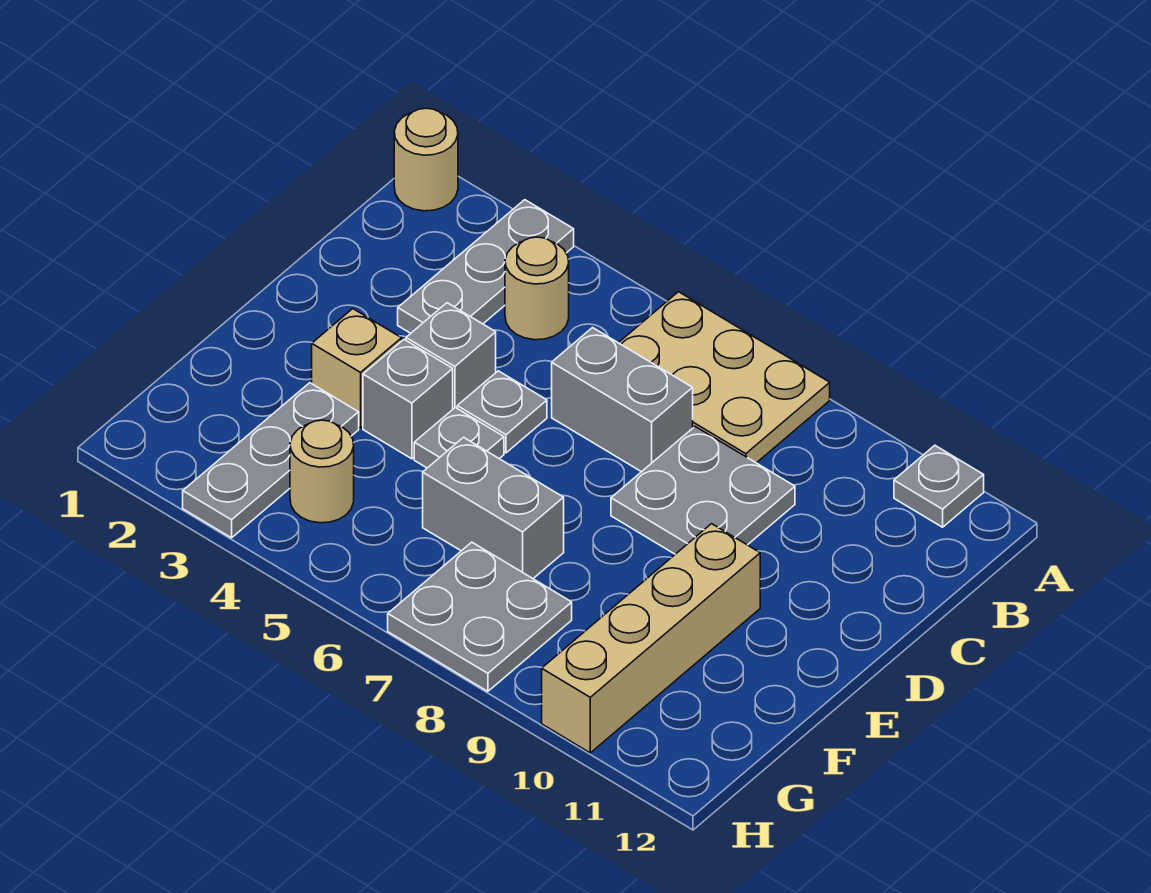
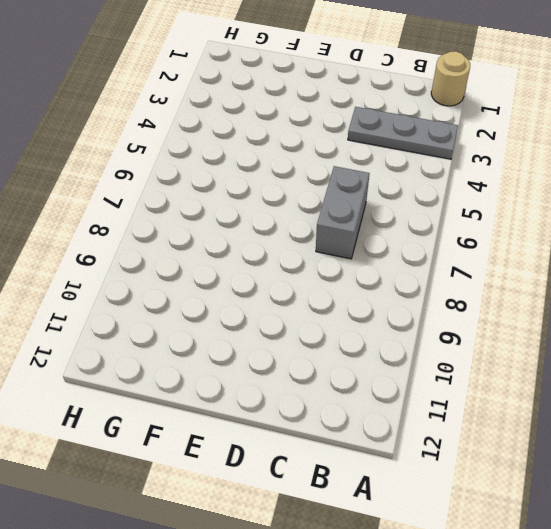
none -> tan 2x3 plate [619,292,830,463]
none -> grey 1x1 plate [894,445,984,527]
none -> tan 1x1 round brick [505,237,569,340]

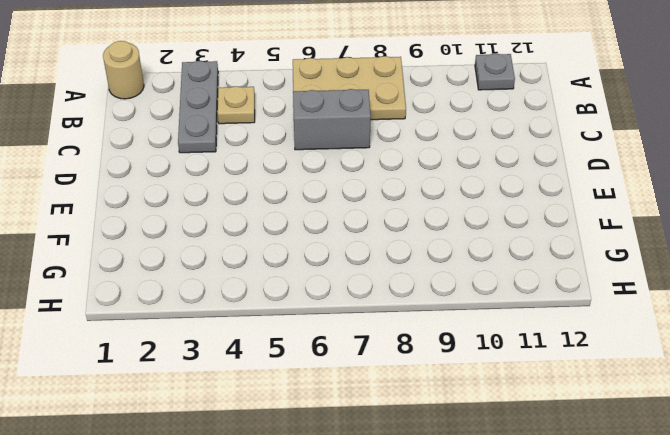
tan 1x1 plate [218,86,255,124] -> tan 1x1 round brick [505,237,569,340]
none -> grey 2x2 plate [611,427,795,554]
none -> grey 1x1 brick [406,303,496,409]
none -> grey 1x1 plate [457,371,547,453]

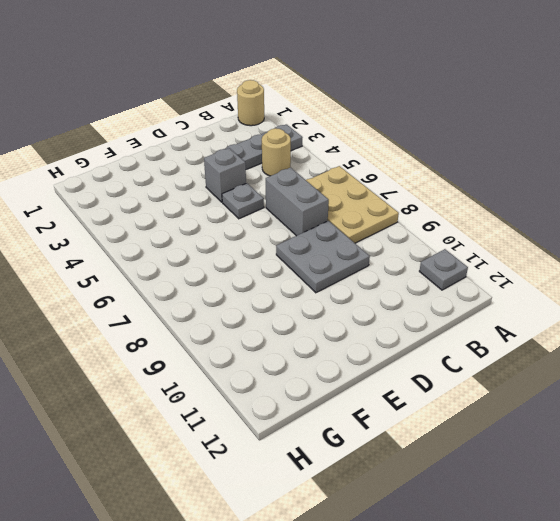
none -> tan 1x1 brick [312,309,402,428]
none -> grey 1x1 brick [363,340,453,459]
none -> grey 1x1 plate [414,408,504,468]

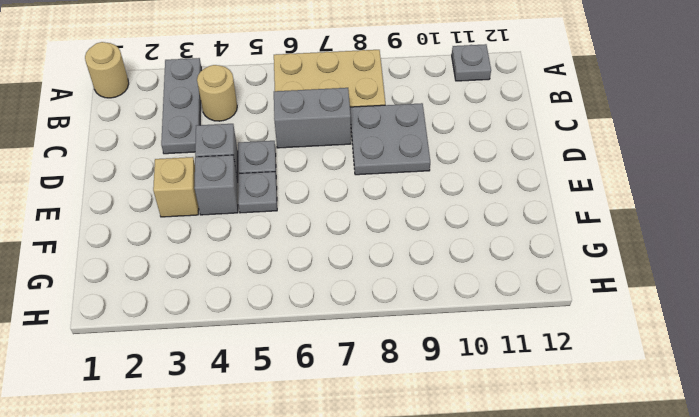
none -> tan 1x4 brick [542,524,760,753]
none -> grey 1x3 plate [183,383,359,538]
none -> grey 1x2 brick [423,437,564,578]

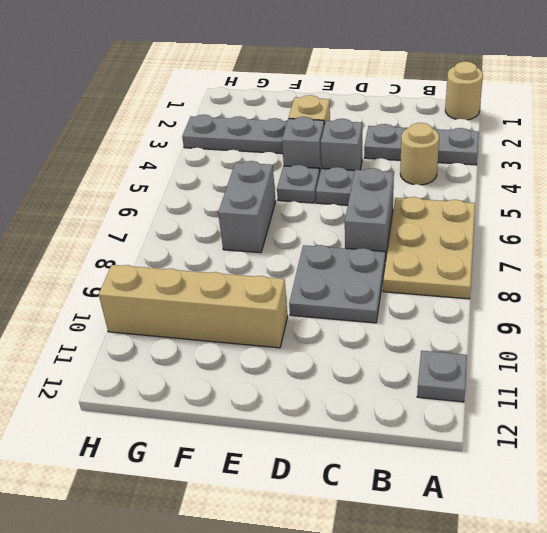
none -> tan 1x1 round brick [290,420,354,523]
none -> grey 2x2 plate [388,542,572,691]

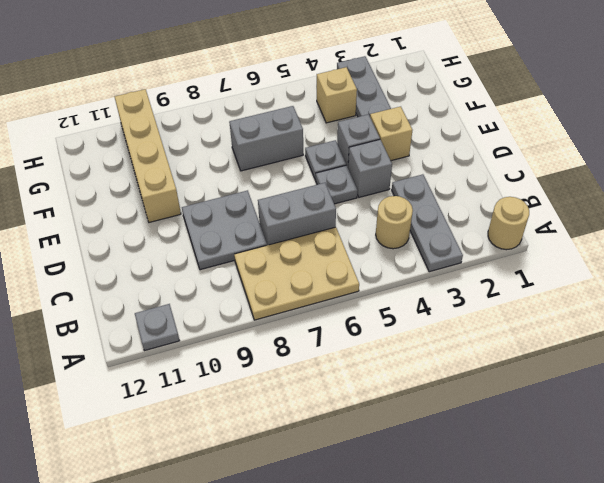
tan 1x1 brick [317,67,357,123] -> tan 1x1 round brick [290,420,354,523]
none -> grey 2x2 plate [388,542,572,691]

